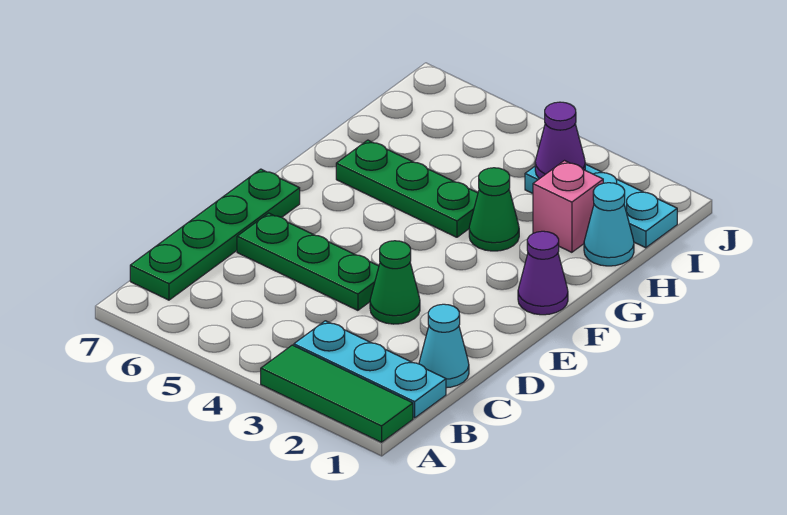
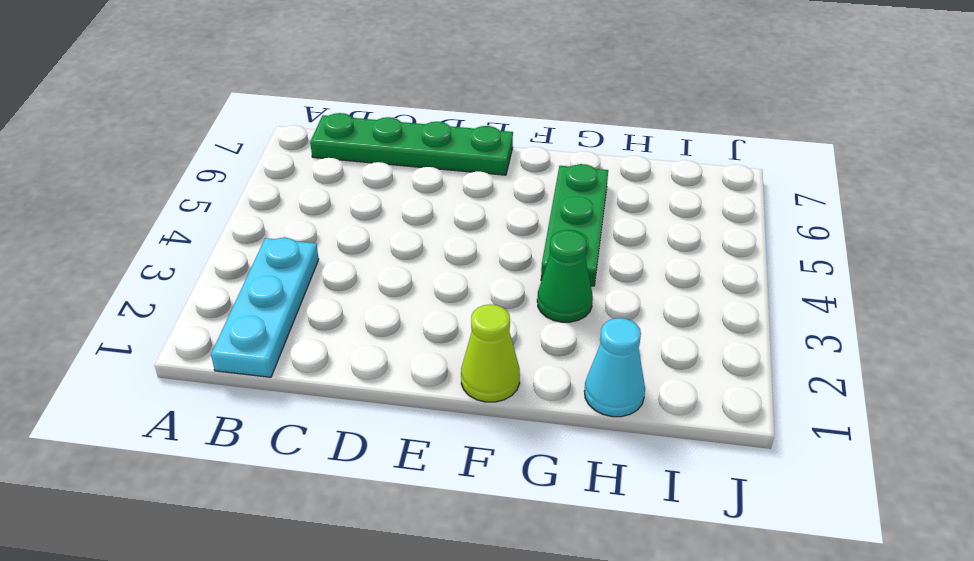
lime 1x1 cone [461,305,520,402] -> purple 1x1 cone [518,231,568,315]
none -> green 1x3 tile [261,345,413,442]
none -> cyan 1x1 cone [419,304,469,388]
none -> green 1x1 cone [370,241,420,324]

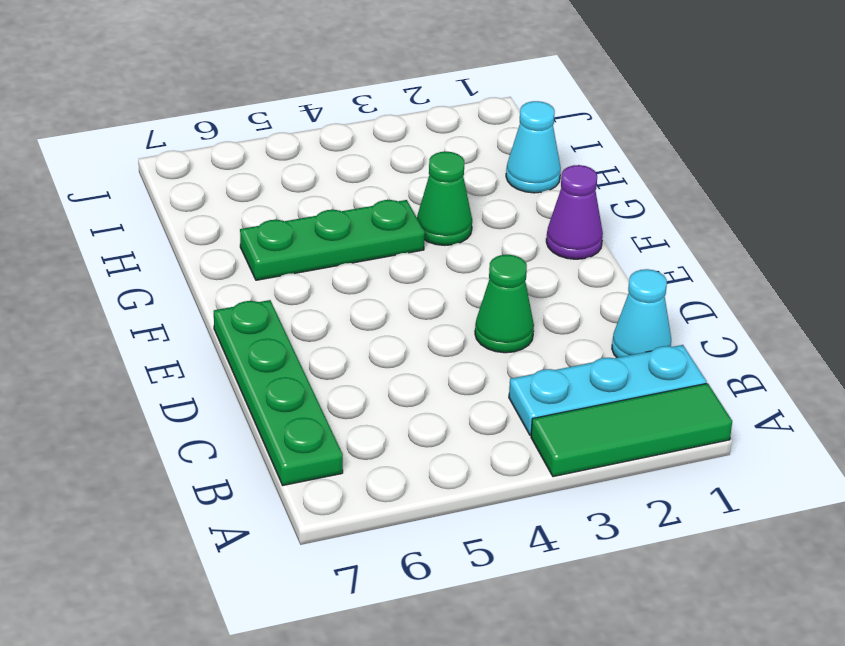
none -> green 1x3 plate [237,213,379,310]
none -> pink 1x1 brick [533,161,603,252]
none -> cyan 1x3 plate [525,164,677,248]

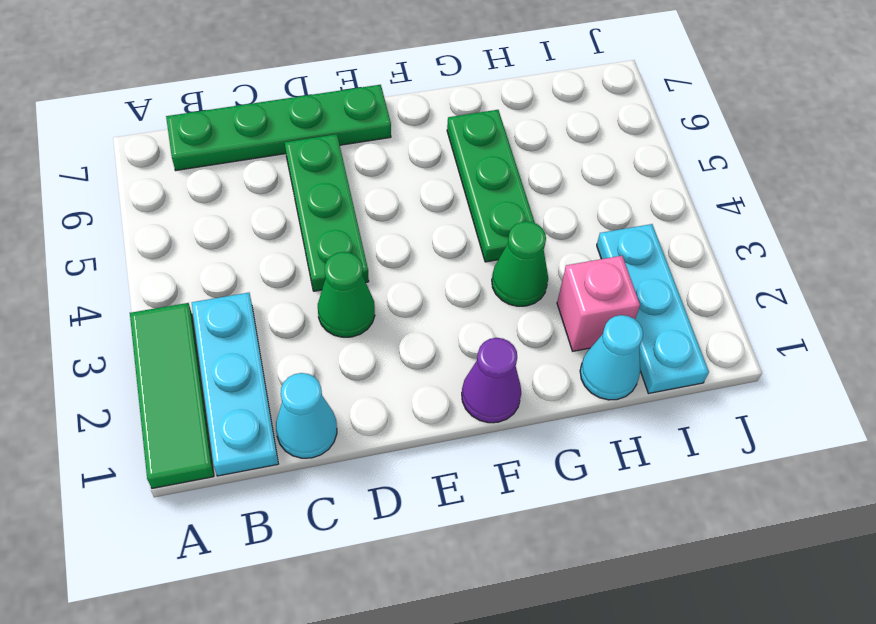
none -> purple 1x1 cone [535,102,585,179]

